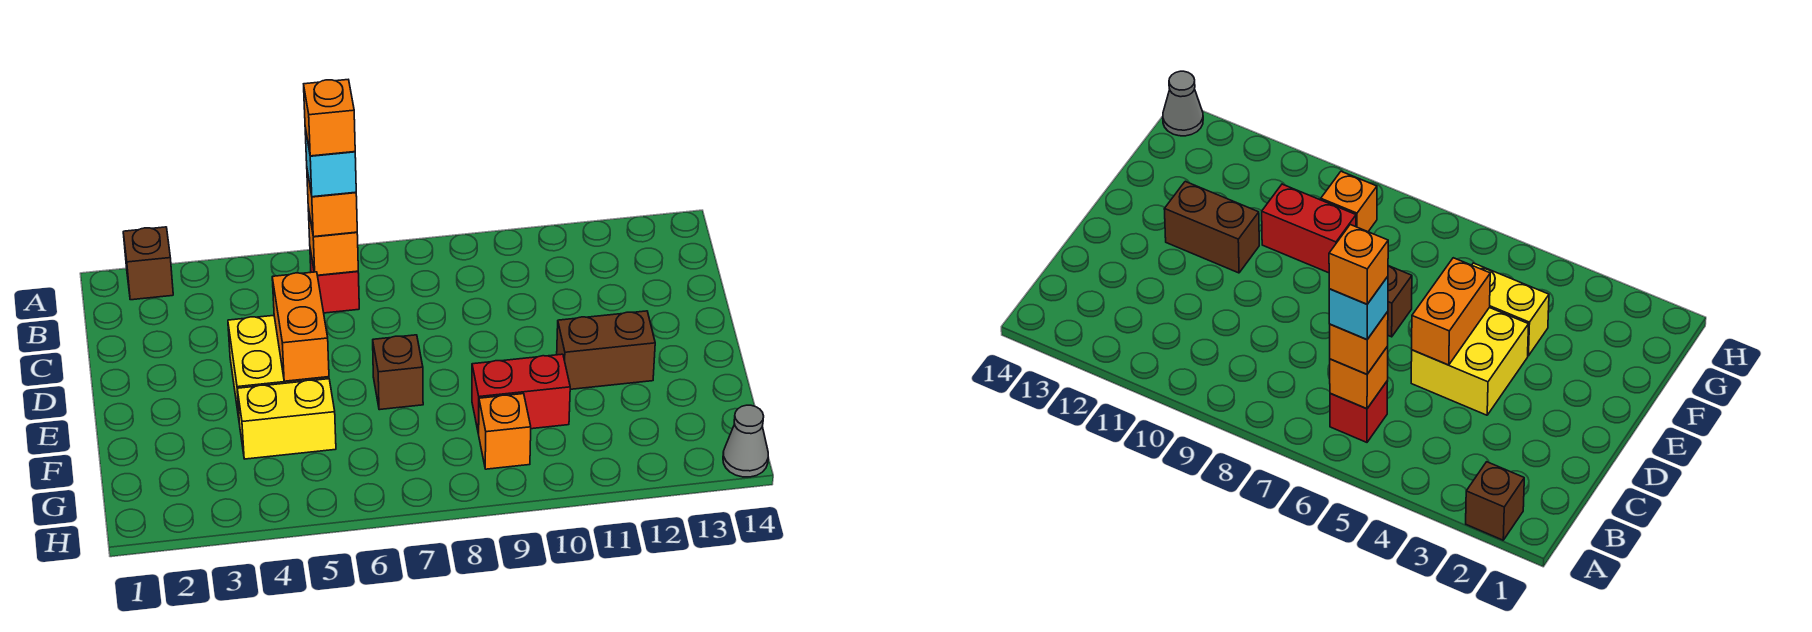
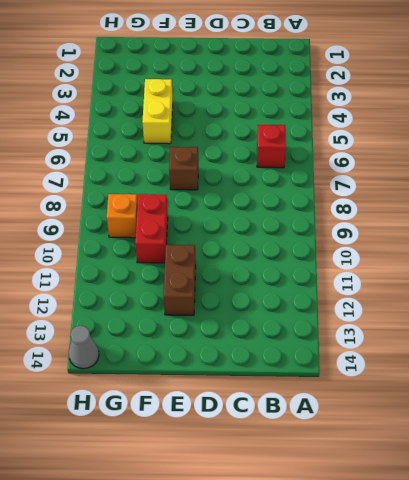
none -> brown 1x1 brick [123,227,173,300]
none -> yellow 2x2 brick [228,315,329,418]
none -> orange 1x1 brick [308,208,358,275]

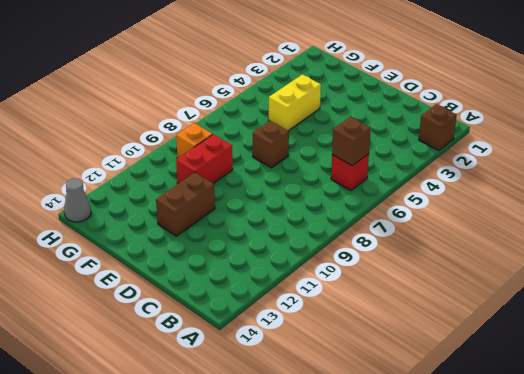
brown 1x1 brick [332,117,371,166] -> orange 1x1 brick [308,208,358,275]
none -> yellow 2x2 brick [228,315,329,418]
none -> orange 1x2 brick [272,272,329,381]
none -> orange 1x1 brick [307,171,357,237]

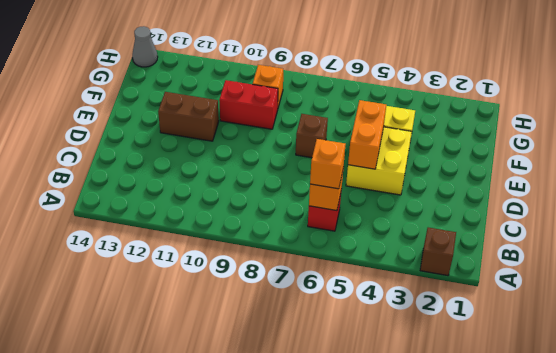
none -> cyan 1x1 brick [305,128,356,197]
none -> orange 1x1 brick [304,80,355,156]

